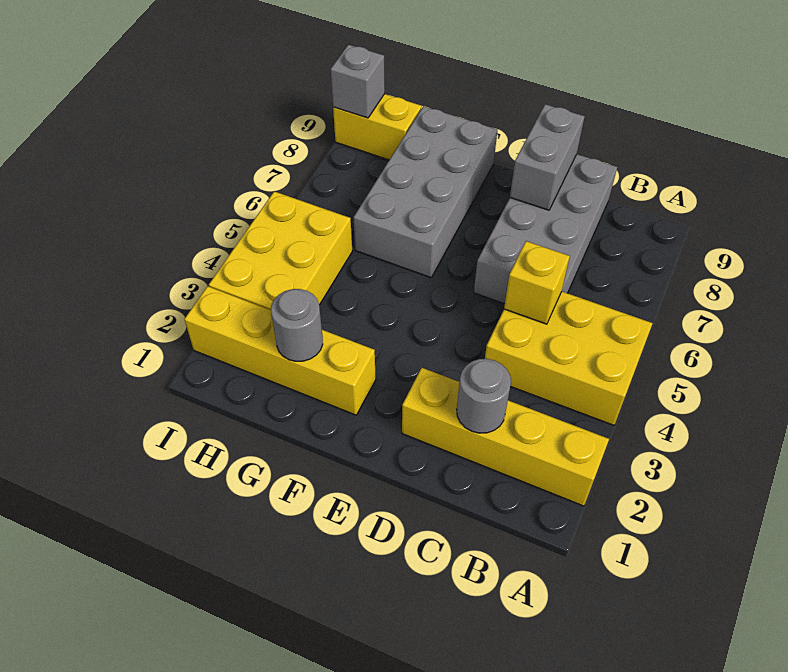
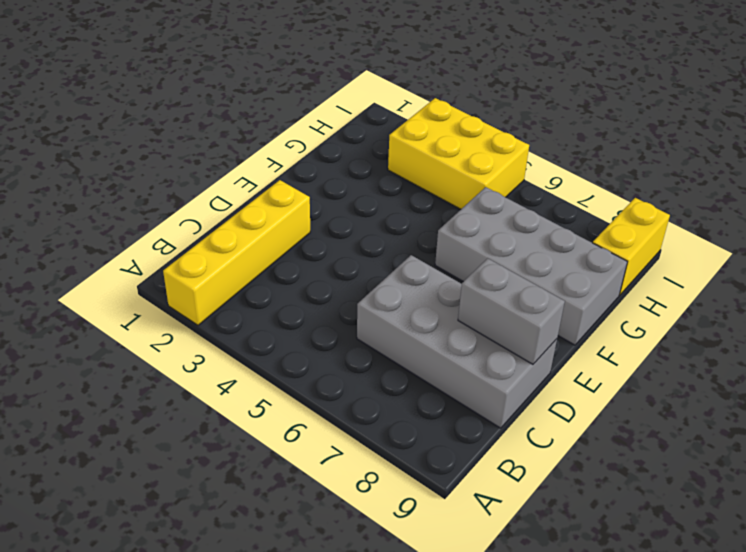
none -> yellow 2x3 brick [485,292,653,425]
none -> yellow 1x4 brick [184,286,376,415]
none -> grey 1x1 round brick [457,359,511,433]

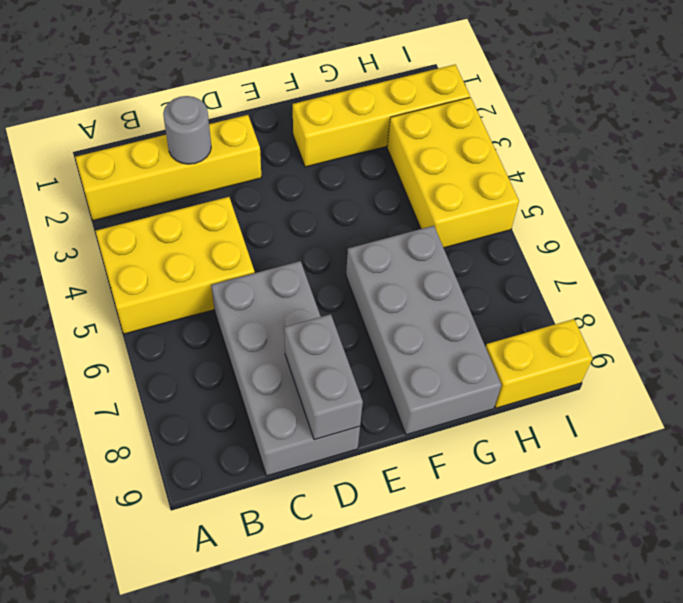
none -> yellow 1x1 brick [504,241,570,324]
none -> grey 1x1 round brick [271,289,323,361]
none -> grey 1x1 brick [331,45,385,118]

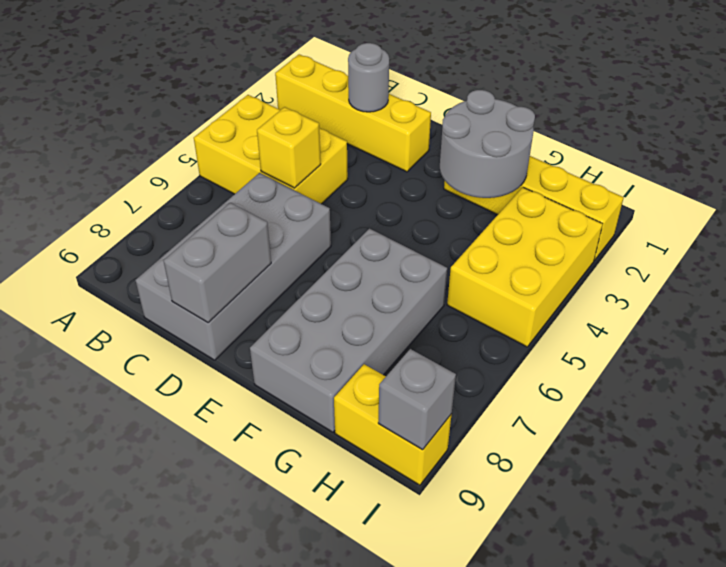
grey 2x2 round brick [440,90,535,198] -> grey 1x1 round brick [271,289,323,361]

